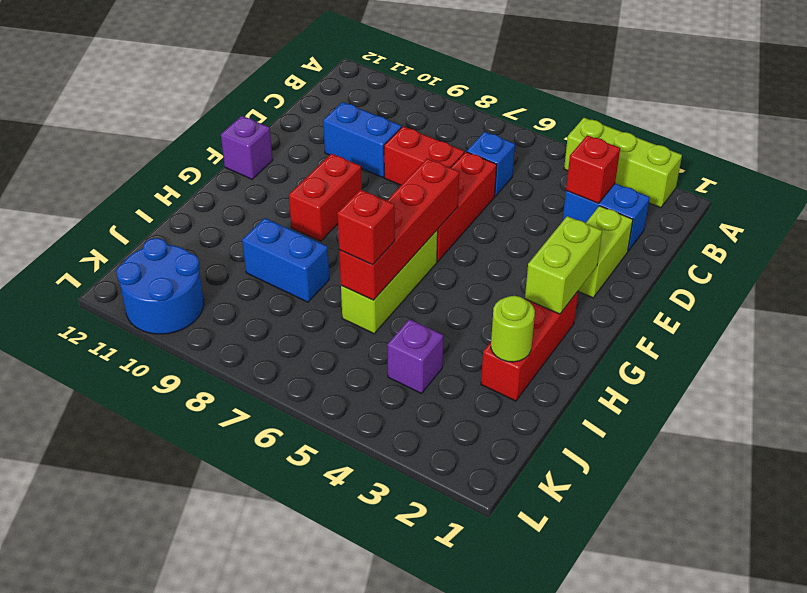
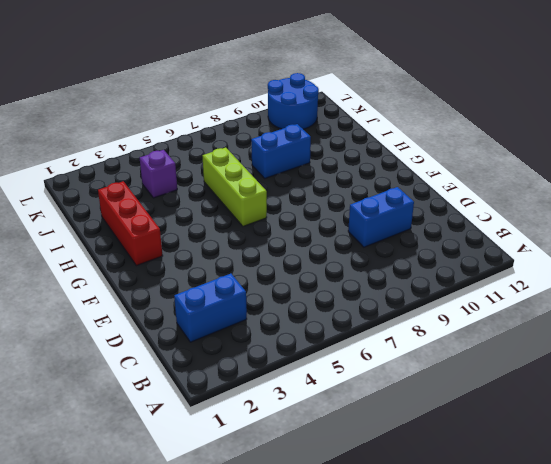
none -> lime 1x3 brick [564,118,682,208]
none -> blue 1x1 brick [467,132,515,196]
none -> lime 1x2 brick [578,206,633,298]

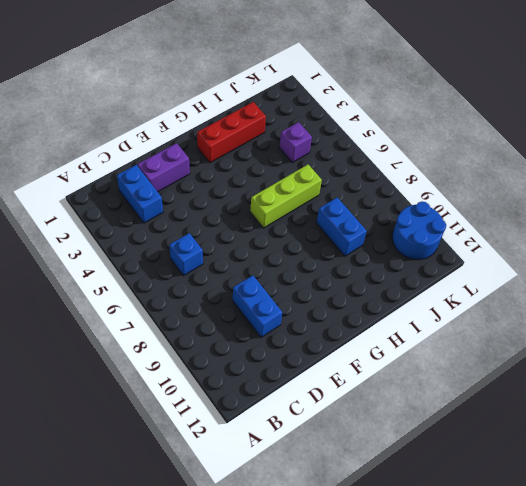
purple 1x2 brick [138,143,190,192] -> lime 1x2 brick [578,206,633,298]
none -> lime 1x3 brick [564,118,682,208]
none -> red 1x3 brick [437,152,497,262]
none -> red 1x2 brick [384,126,464,185]

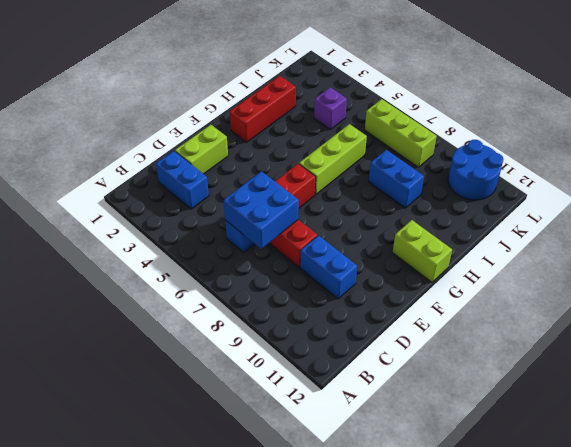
blue 2x2 brick [223,171,299,249] -> none
lime 1x2 brick [393,220,452,282] -> lime 1x2 brick turned to [525,216,602,314]
lime 1x3 brick [365,99,437,167] -> lime 1x3 brick moved to [564,118,682,208]
none -> red 1x2 brick [289,154,362,241]
none -> purple 1x1 brick [221,116,273,179]
none -> red 1x1 brick [566,135,620,203]

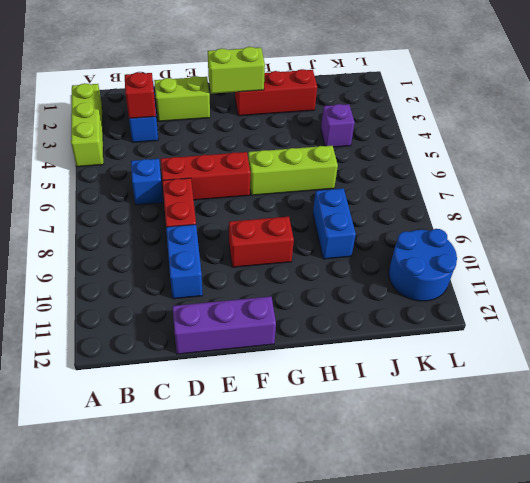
purple 1x3 brick [172,296,276,354] -> purple 1x1 brick [221,116,273,179]
none -> red 1x4 brick [339,159,459,300]
none -> lime 1x1 round brick [491,296,535,362]
none -> red 1x1 brick [337,190,395,265]

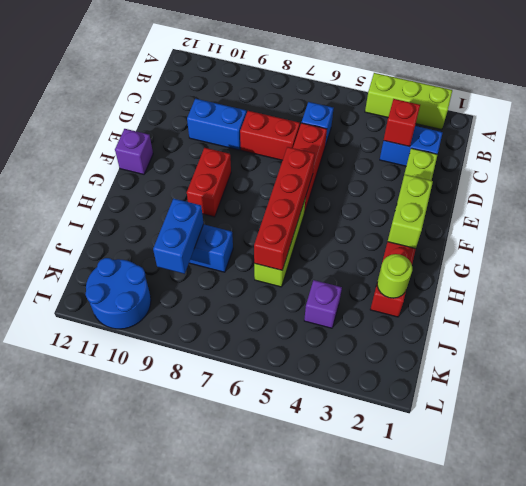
blue 1x2 brick [153,198,203,274] -> none
none -> red 1x1 brick [337,190,395,265]

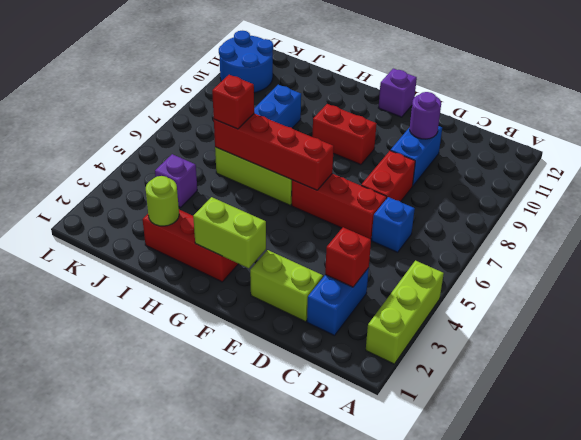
purple 1x1 round brick [410,92,441,139] -> none

